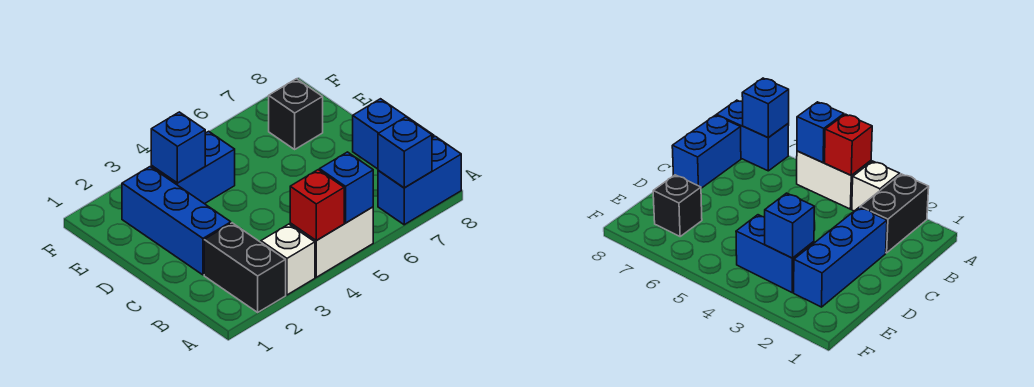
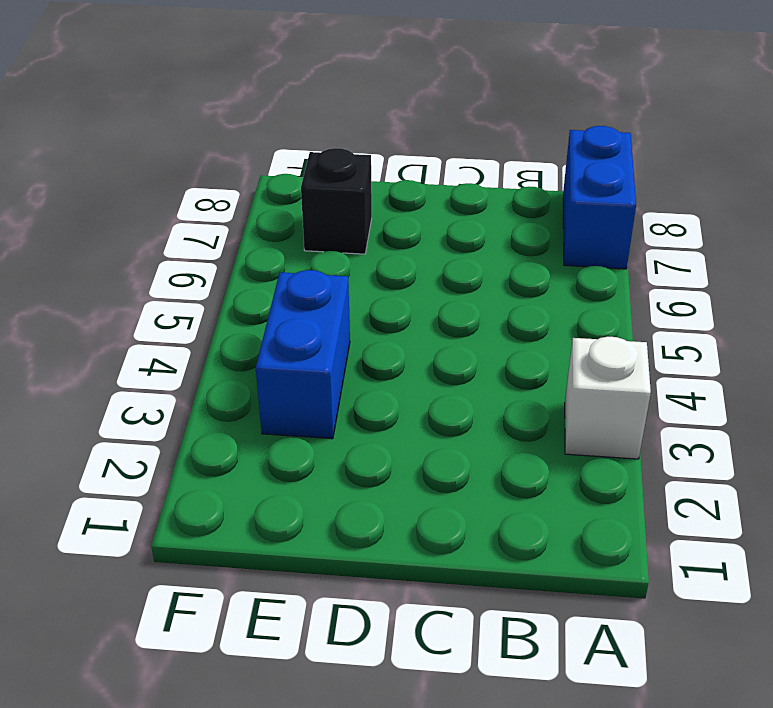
none -> black 1x2 brick [204,223,286,312]
none -> white 1x2 brick [290,207,373,277]
none -> blue 1x2 brick [353,99,434,169]

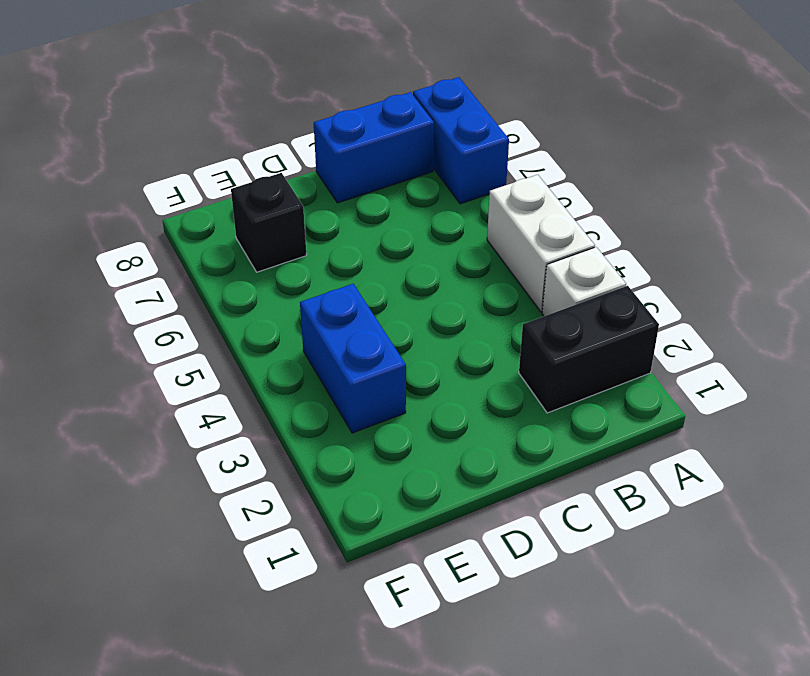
none -> blue 1x3 brick [122,167,231,275]
none -> red 1x1 brick [290,170,344,241]
none -> blue 1x1 brick [320,152,373,223]

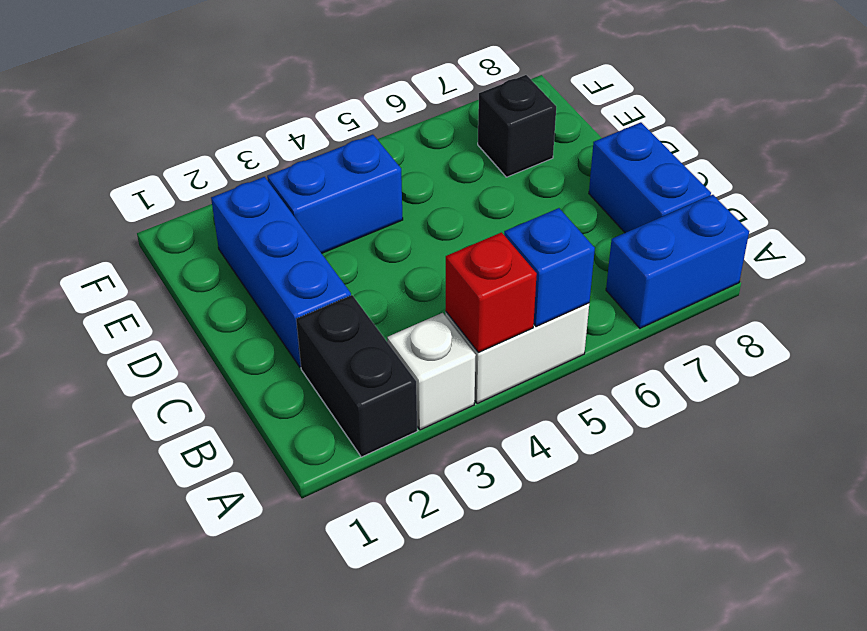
none -> blue 1x1 brick [378,117,432,188]
none -> blue 1x1 brick [151,112,205,183]

